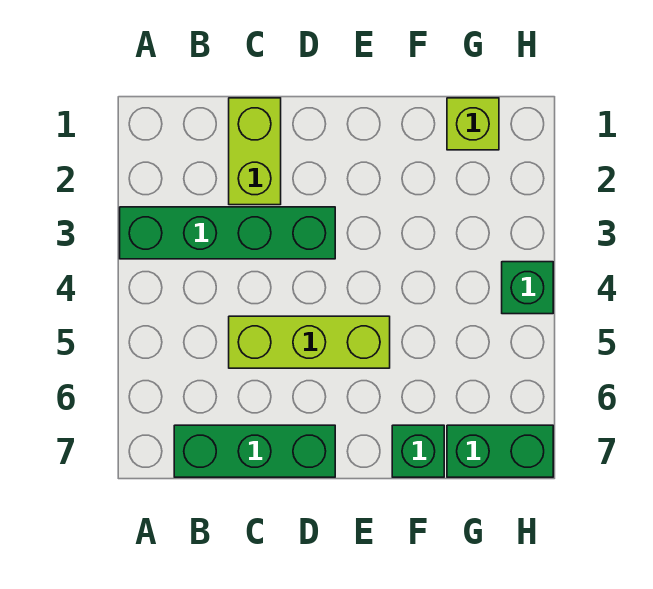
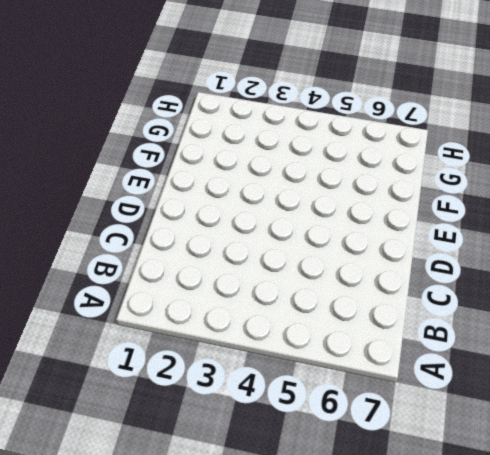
none -> green 1x4 brick [120,207,335,259]
none -> green 1x3 brick [174,425,335,477]

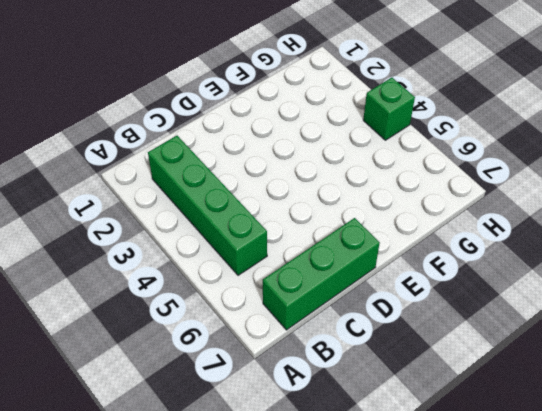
green 1x4 brick [148,136,267,275] -> green 1x4 brick turned to [120,207,335,259]
none -> lime 1x2 brick [229,98,281,205]
none -> lime 1x3 brick [229,316,390,368]

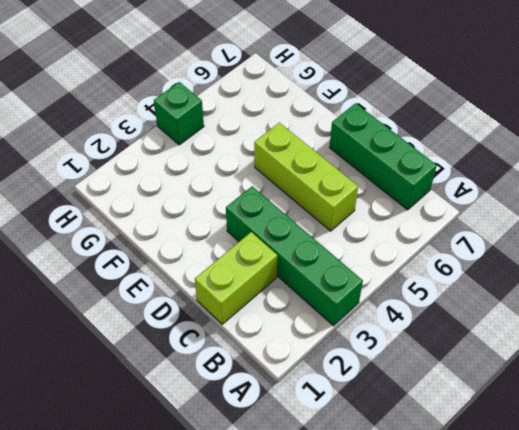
none -> green 1x1 brick [392,425,444,477]
none -> lime 1x1 brick [447,98,499,150]

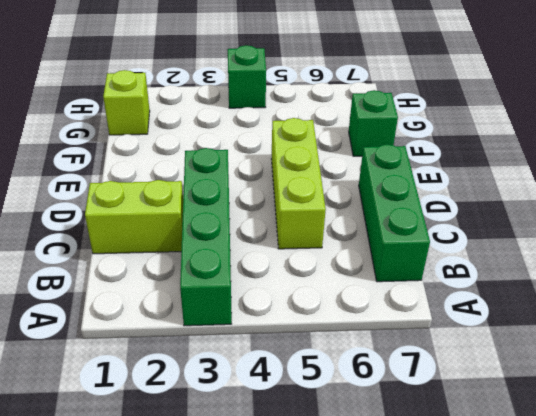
none -> green 1x2 brick [447,425,553,477]

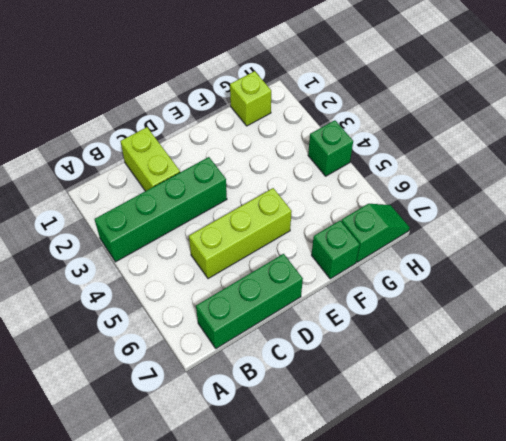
green 1x2 slope [341,204,410,262] -> green 1x2 brick [447,425,553,477]

